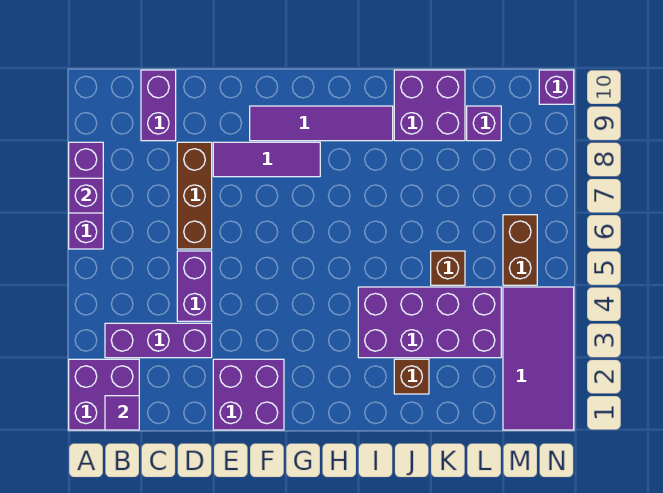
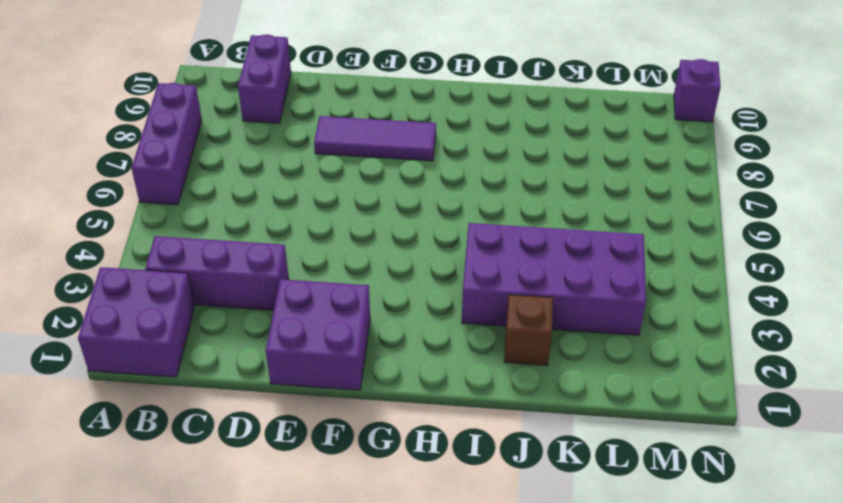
none -> purple 1x2 brick [177,251,212,321]
none -> brown 1x3 brick [177,142,212,249]
none -> purple 1x4 tile [250,106,393,141]

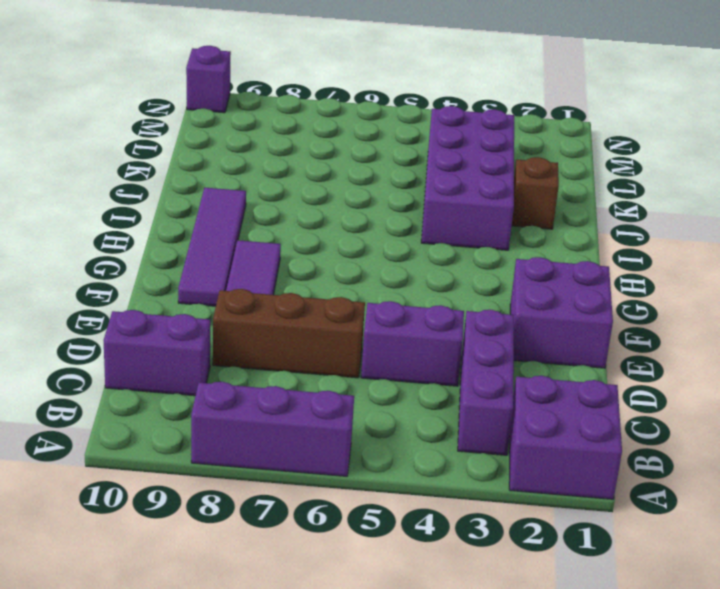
none -> purple 2x2 brick [394,70,465,141]
none -> brown 1x1 brick [431,251,465,285]
none -> purple 1x1 brick [467,106,501,141]

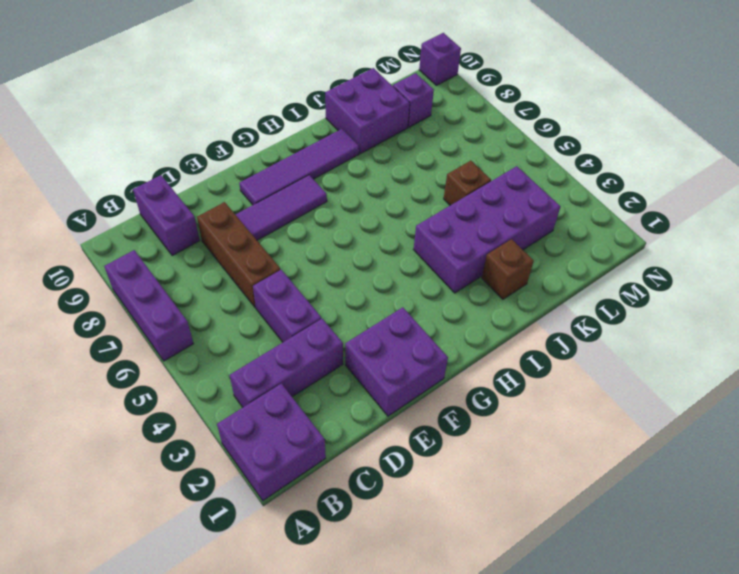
none -> purple 2x4 tile [503,287,574,430]
none -> brown 1x2 brick [503,215,537,285]
none -> purple 1x1 brick [69,178,103,213]

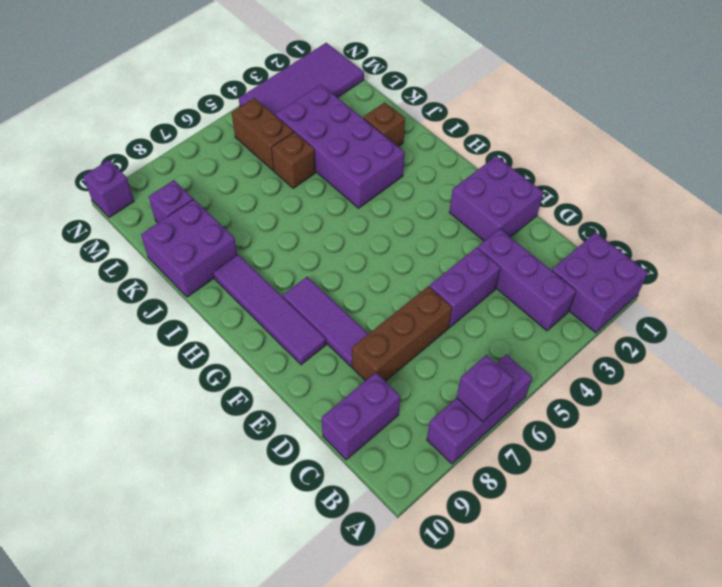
brown 1x2 brick [232,98,294,171] -> brown 1x2 brick turned to [503,215,537,285]
none -> purple 1x1 tile [105,396,139,430]

